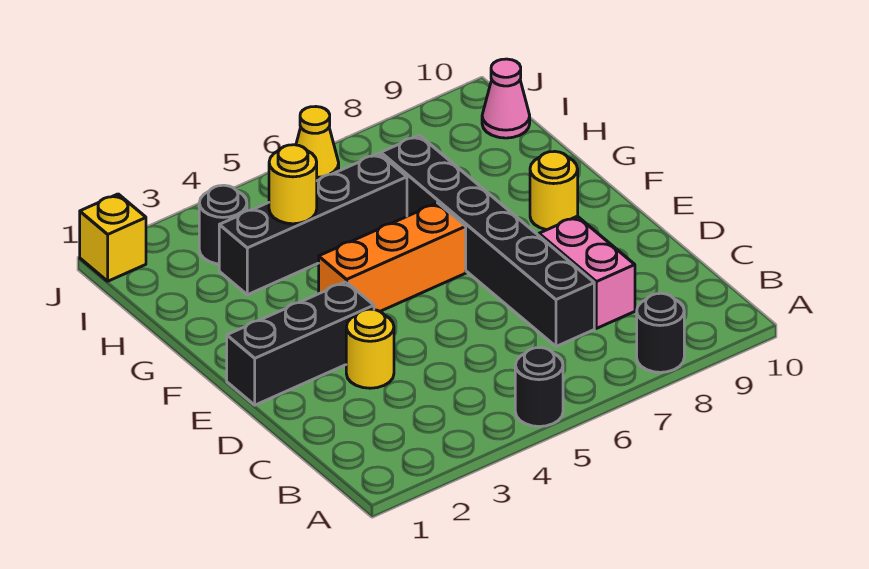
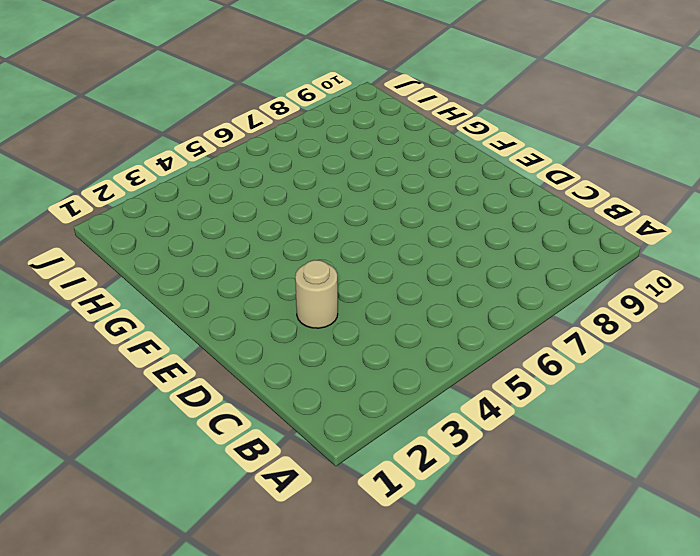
tan 1x1 round brick [295,260,338,328] -> yellow 1x1 round brick [346,309,394,388]
none -> black 1x1 round brick [515,348,563,427]
none -> black 1x1 round brick [637,293,684,372]
none -> black 1x6 brick [381,135,594,346]

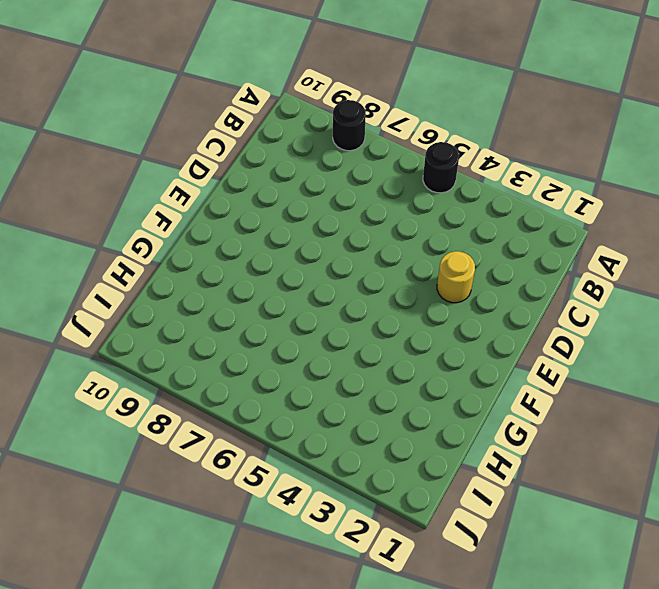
none -> black 1x6 brick [381,135,594,346]
none -> pink 1x2 brick [539,216,635,328]
none -> black 1x3 brick [227,282,374,405]

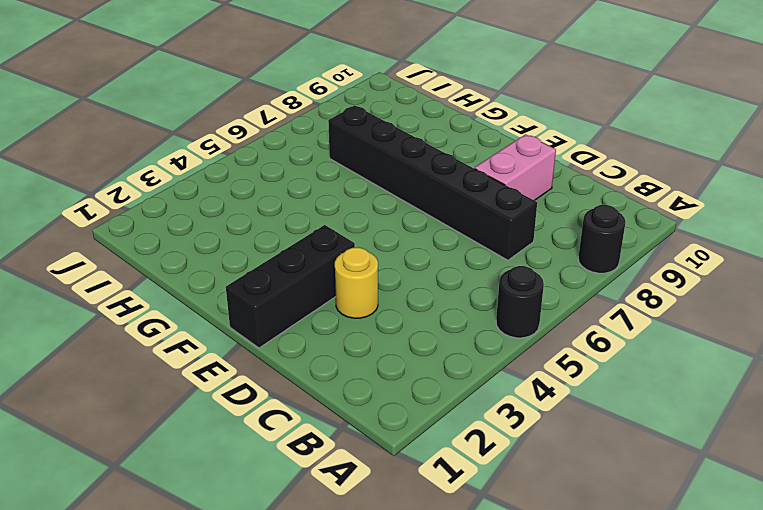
pink 1x2 brick [475,134,556,200] -> pink 1x2 brick turned to [539,216,635,328]
none -> orange 1x3 brick [319,203,466,311]
none -> yellow 1x1 round brick [530,151,578,230]
none -> black 1x4 brick [219,153,407,295]

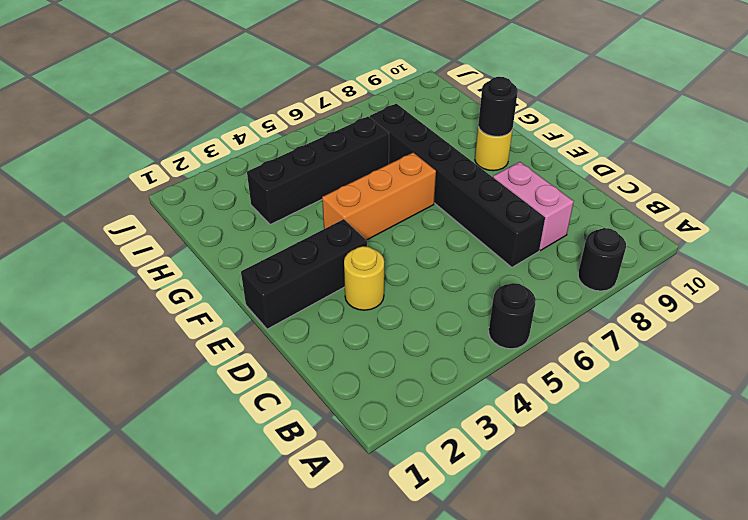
black 1x1 round brick [478,77,518,137] -> black 1x1 round brick moved to [199,185,247,264]
none -> pink 1x1 cone [482,59,530,138]
none -> yellow 1x1 brick [80,194,146,281]
none -> yellow 1x1 cone [296,107,339,181]

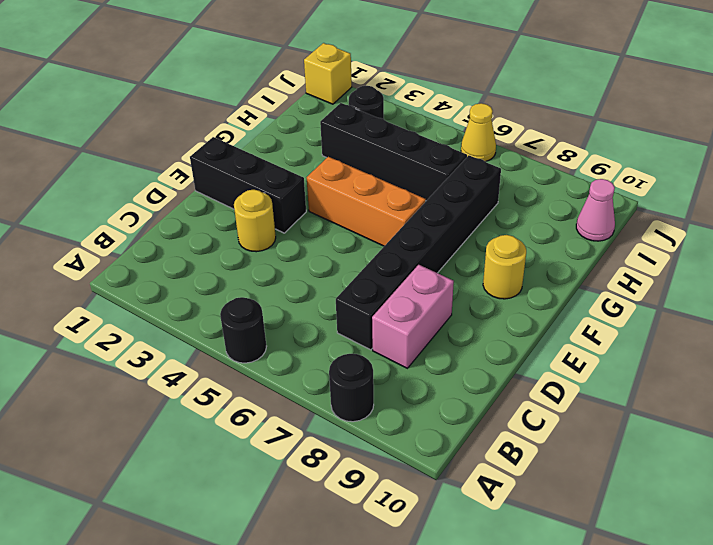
none -> yellow 1x1 round brick [269,145,317,224]

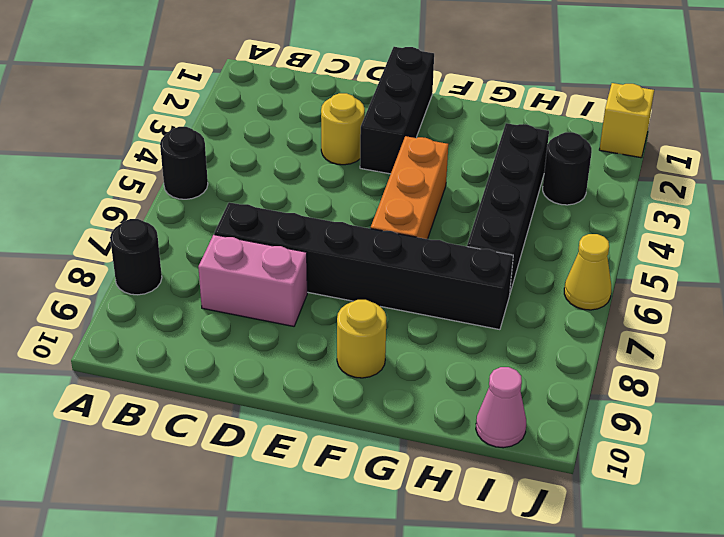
none -> yellow 1x1 round brick [269,145,317,224]

